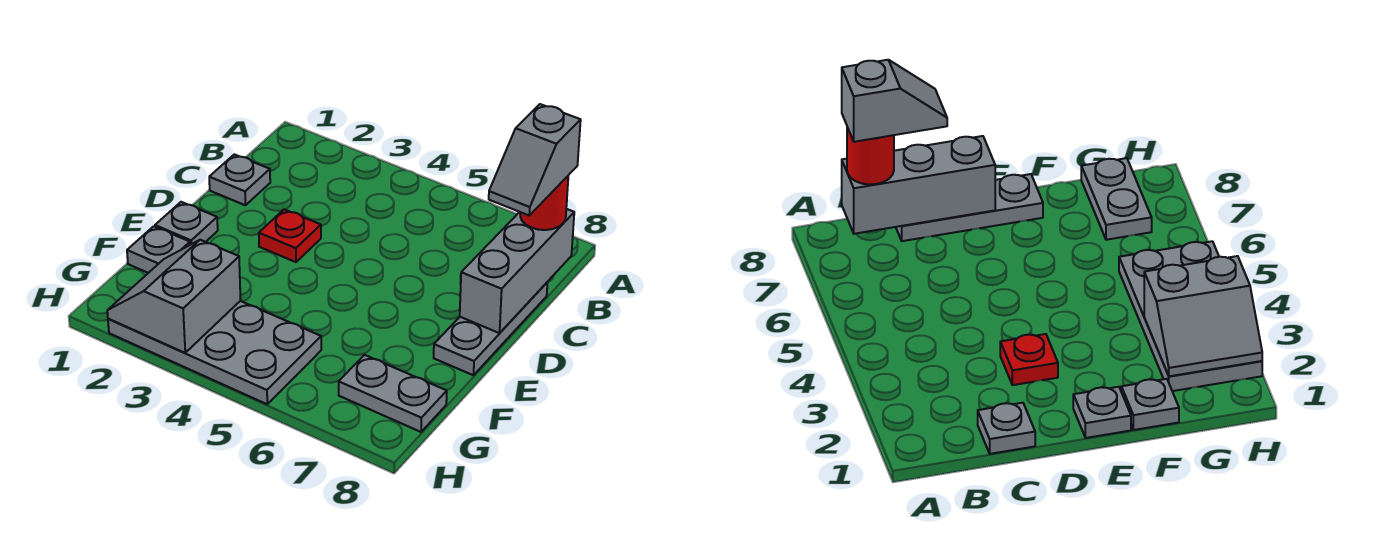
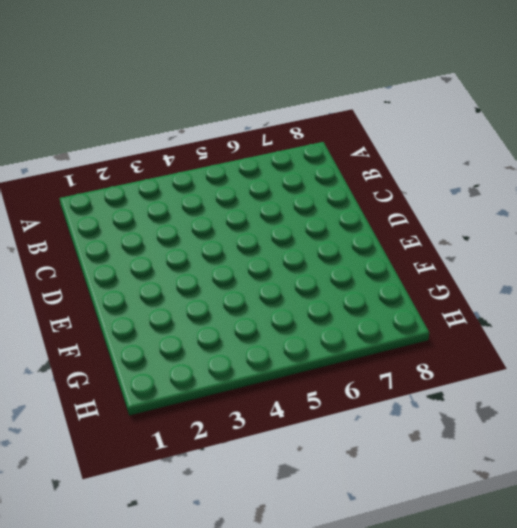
none -> grey 1x1 plate [209,154,270,205]
none -> grey 1x3 plate [434,282,548,375]

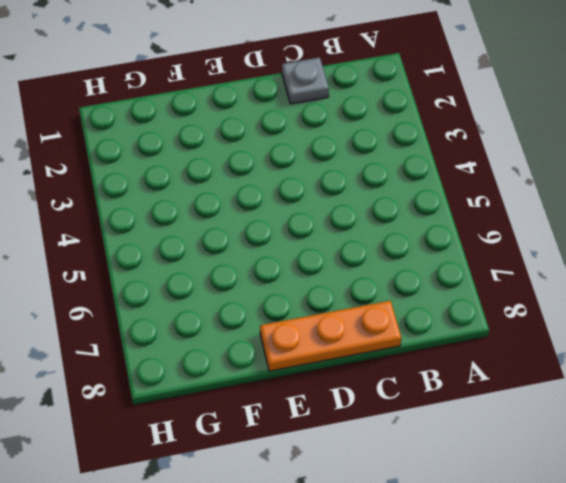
orange 1x3 plate [260,301,401,371] -> grey 1x3 plate [434,282,548,375]
none -> red 1x1 plate [259,209,321,262]
none -> grey 1x1 plate [155,202,218,245]

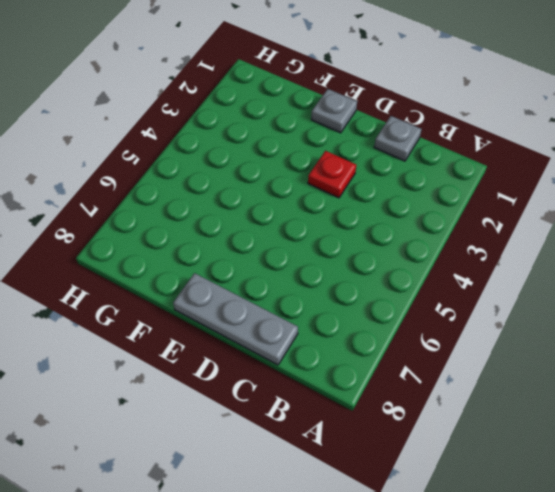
none -> grey 1x1 plate [127,226,190,273]
none -> grey 2x4 plate [108,301,321,404]

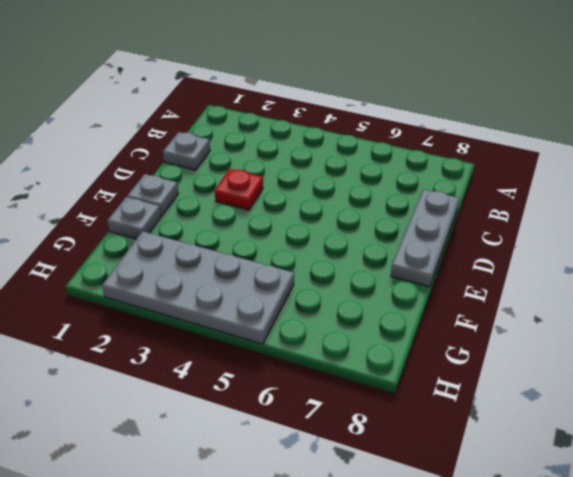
none -> grey 1x2 plate [339,355,447,432]
none -> grey 1x3 brick [460,209,574,333]

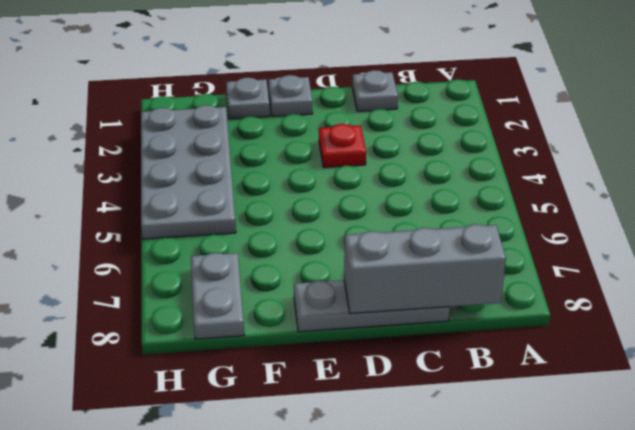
none -> grey 2x2 slope [107,240,241,353]
none -> red 1x1 round brick [520,176,568,230]

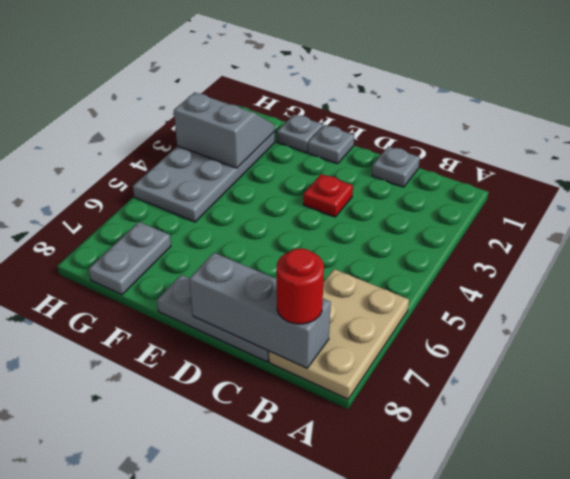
tan 2x3 plate [269,269,409,399] -> none
none -> grey 1x2 slope [489,104,581,215]

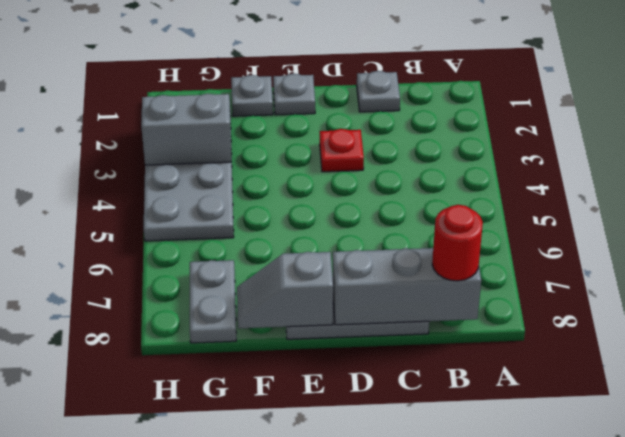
grey 1x2 slope [237,252,333,329] -> grey 1x2 slope moved to [489,104,581,215]

